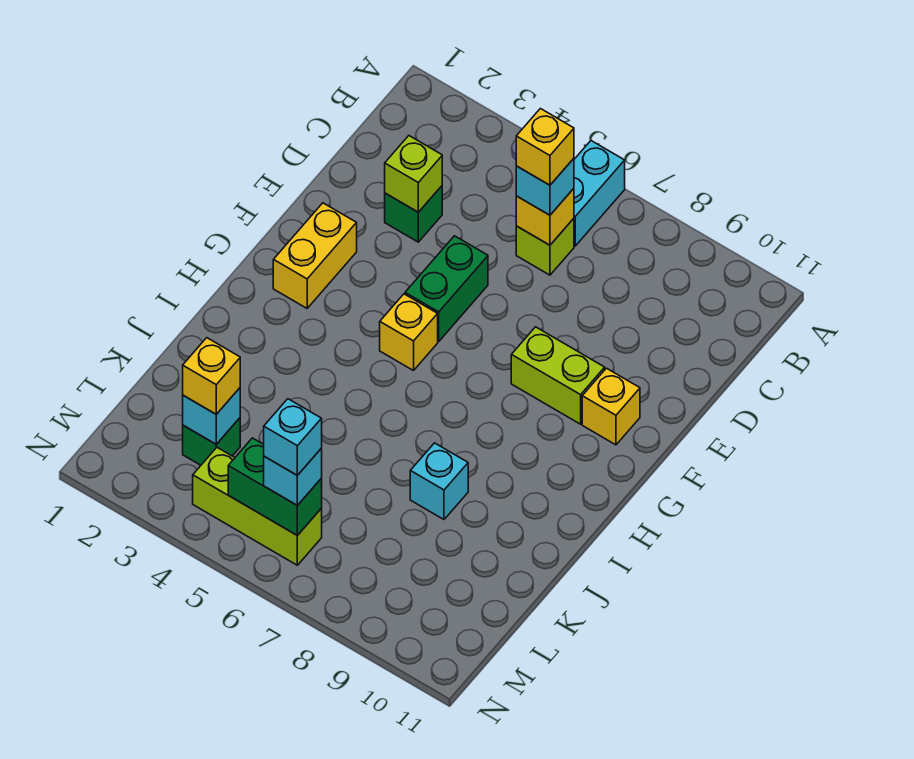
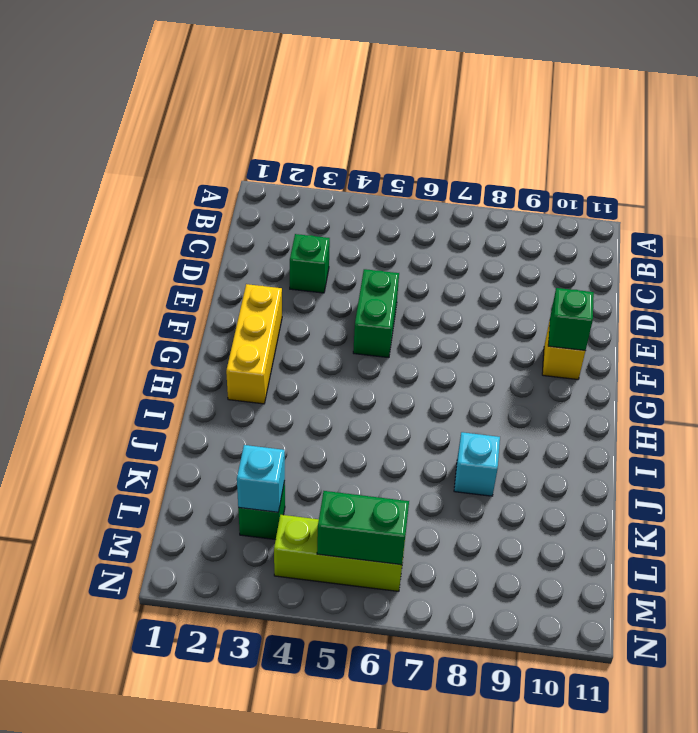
yellow 1x3 brick [226,284,282,404] -> yellow 1x2 brick [273,203,357,308]
green 1x1 brick [548,288,594,351] -> none
none -> cyan 1x2 brick [574,141,625,246]
none -> lime 1x1 brick [516,218,574,275]
none -> lime 1x2 brick [511,327,605,424]

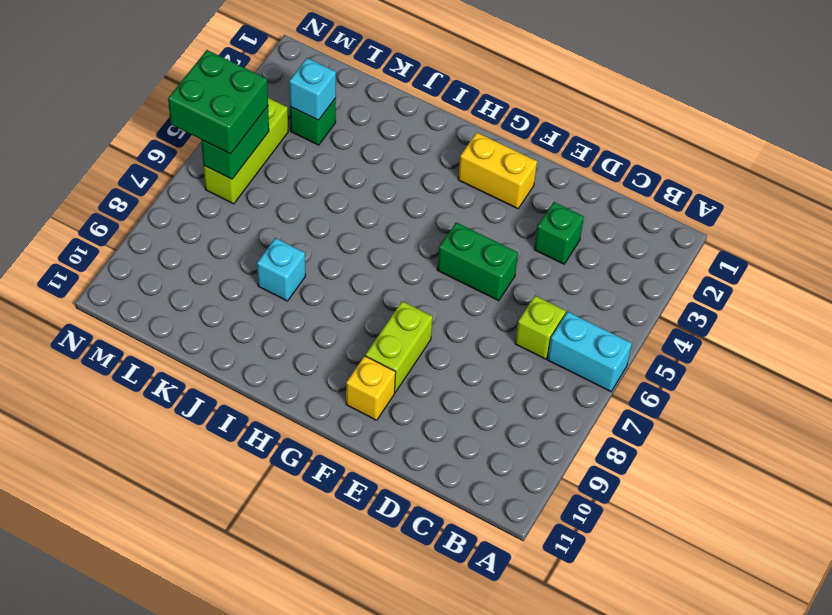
green 2x2 brick [168,50,268,154] -> cyan 1x1 brick [264,449,322,505]
none -> yellow 1x1 brick [380,294,438,371]
none -> yellow 1x1 brick [516,188,574,245]
none -> lime 1x1 brick [385,136,442,212]

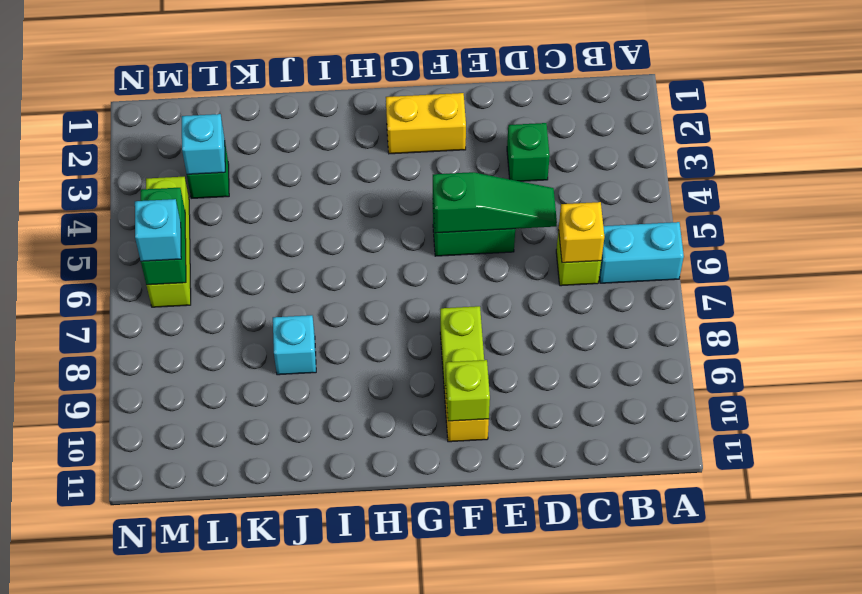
green 1x3 slope [433,172,557,233] -> none
lime 1x1 brick [445,360,490,421] -> lime 1x1 brick moved to [385,136,442,212]
none -> yellow 1x1 brick [380,294,438,371]
none -> cyan 1x1 brick [516,158,574,215]
none -> yellow 1x1 brick [183,338,240,414]

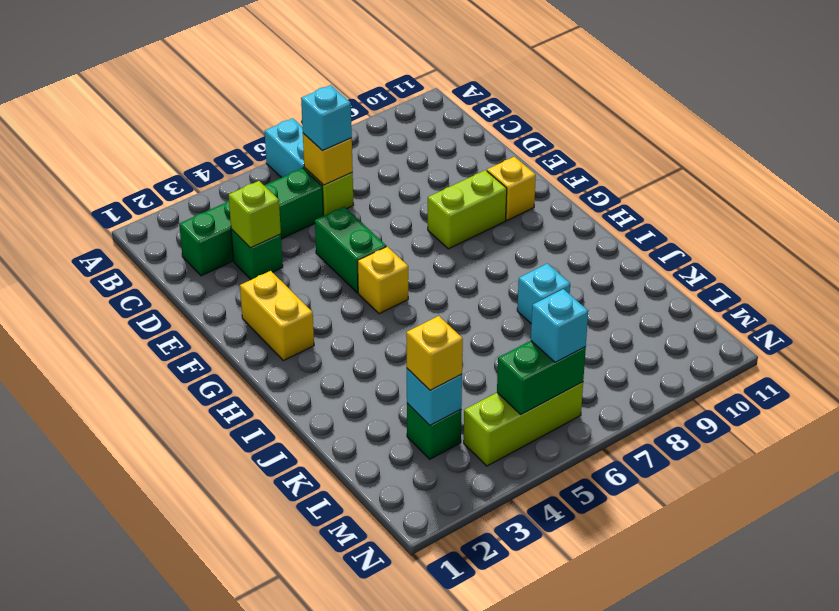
green 1x4 brick [179,168,323,276] -> none
none -> yellow 1x1 brick [516,109,574,185]
none -> cyan 1x1 brick [264,399,322,475]

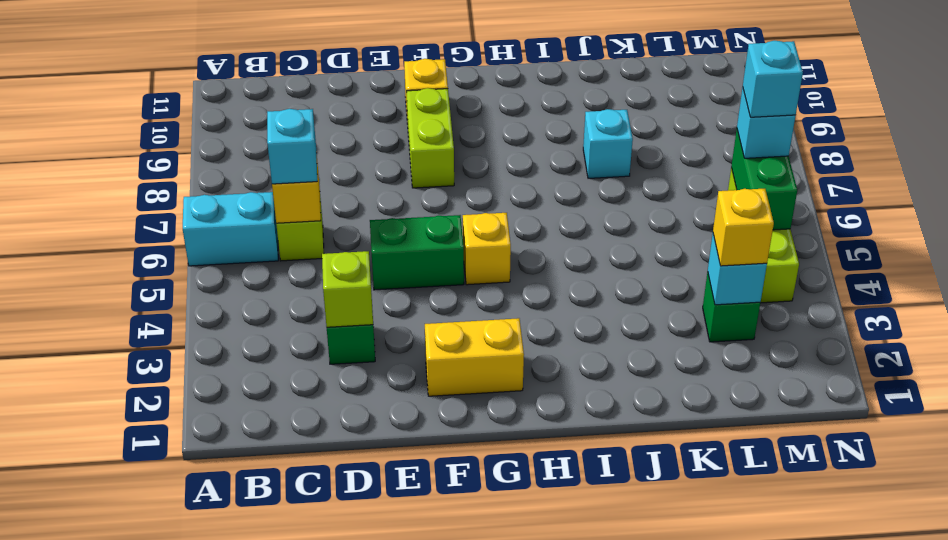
none -> yellow 1x1 brick [516,109,574,185]

